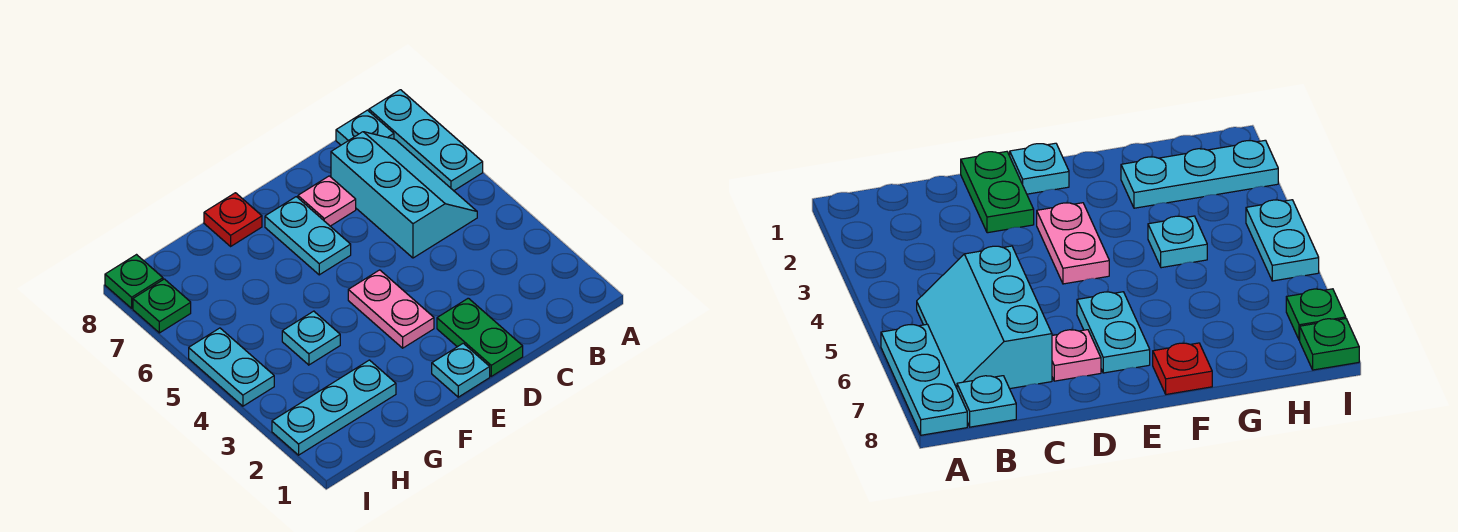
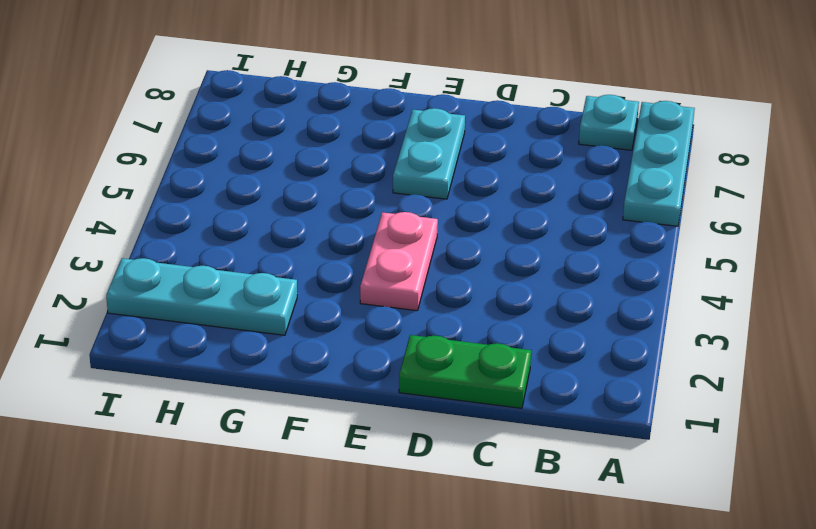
green 1x2 plate [399,335,531,408] -> green 1x2 plate turned to [437,298,523,376]
none -> cyan 2x3 slope [331,132,477,258]
none -> pink 1x1 plate [298,176,356,226]
none -> cyan 1x1 plate [432,343,490,397]

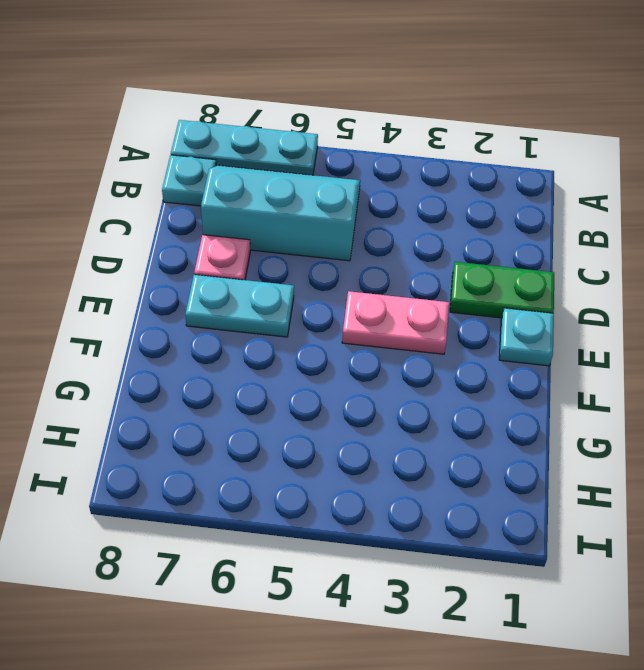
none -> red 1x1 plate [204,193,262,246]
none -> cyan 1x3 plate [272,360,396,455]
none -> cyan 1x1 plate [282,311,340,365]

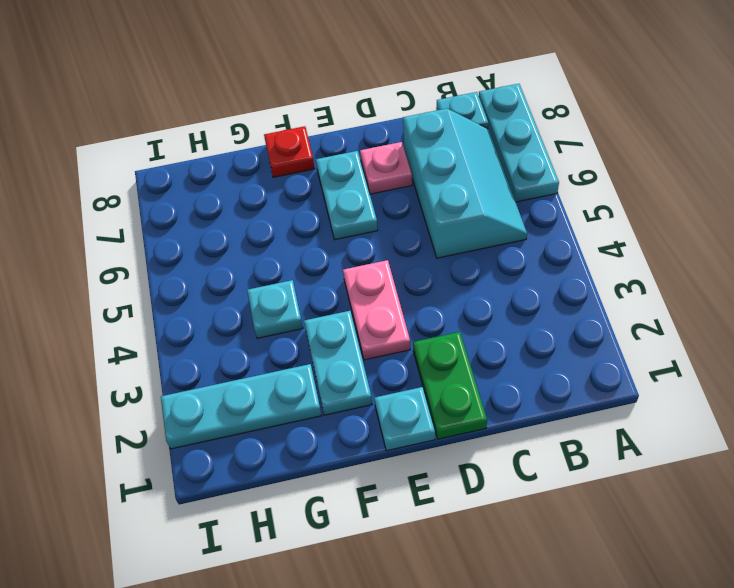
cyan 1x2 plate [304,311,372,415] -> cyan 1x2 plate moved to [189,328,274,406]
none -> green 1x1 plate [133,279,191,333]
none -> green 1x1 plate [105,255,163,308]

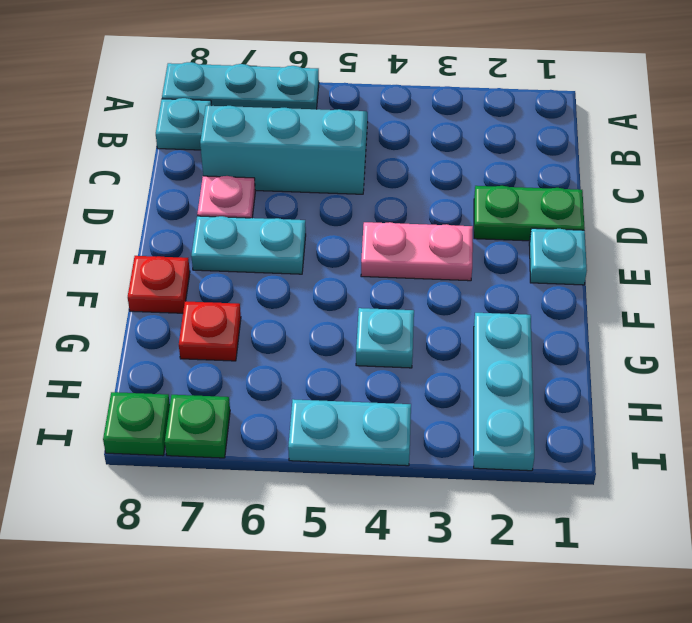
red 1x1 plate [179,301,241,361] -> none

